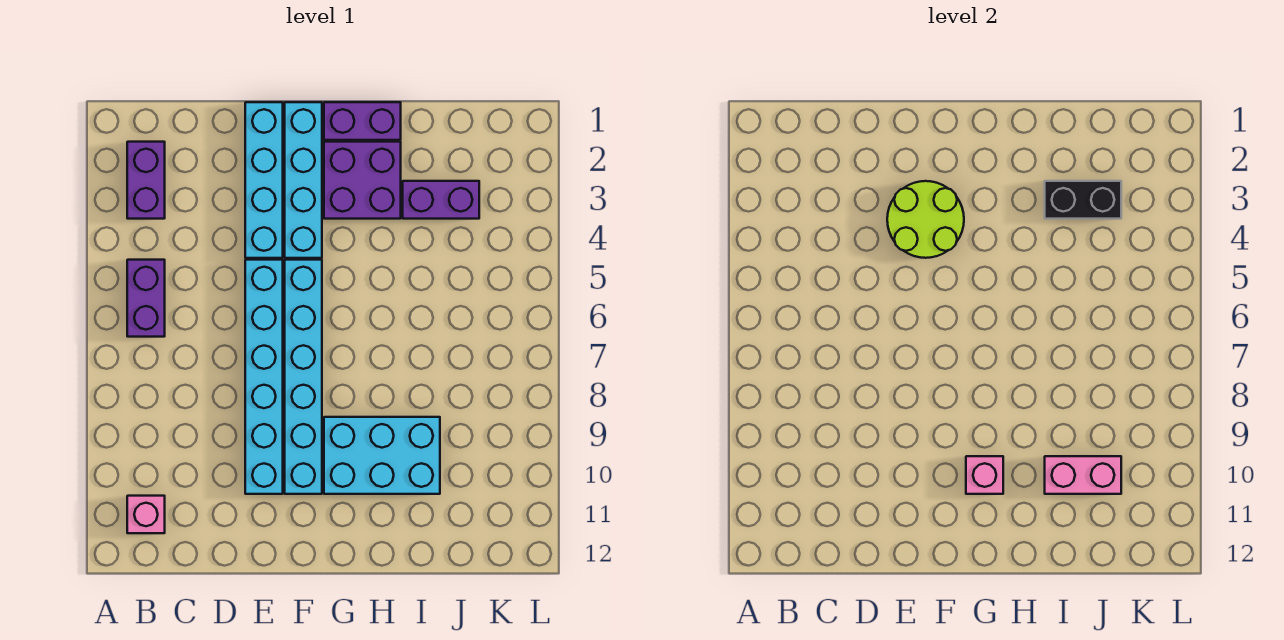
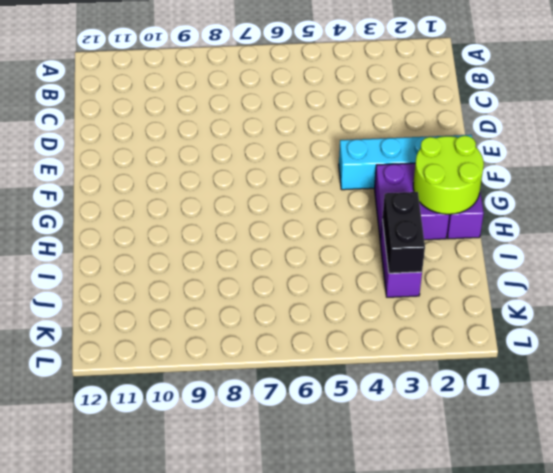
lime 2x2 round brick [413,136,484,214] -> lime 2x2 round brick moved to [887,181,964,258]
none -> purple 1x2 brick [127,142,165,219]
none -> purple 1x2 brick [127,260,165,337]
none -> pink 1x1 brick [127,496,165,533]

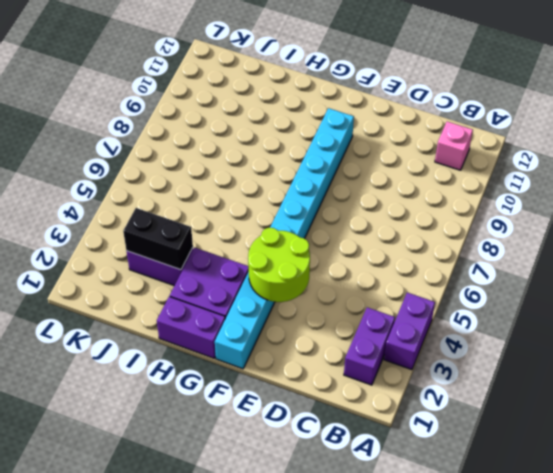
purple 1x2 brick [384,293,435,370] -> purple 1x2 brick moved to [127,260,165,337]
none -> cyan 1x4 brick [245,102,283,258]
none -> cyan 1x6 brick [245,260,283,494]
none -> cyan 2x3 brick [324,417,440,494]

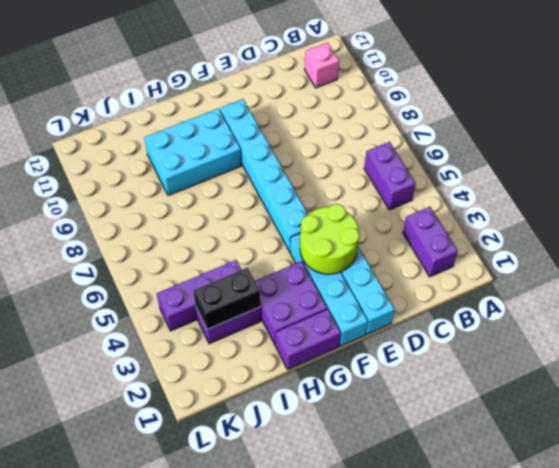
purple 1x3 brick [157,260,241,331] -> none
none -> cyan 1x6 brick [245,260,283,494]
none -> pink 1x1 brick [966,456,1003,494]
none -> pink 1x2 brick [1045,456,1121,494]

